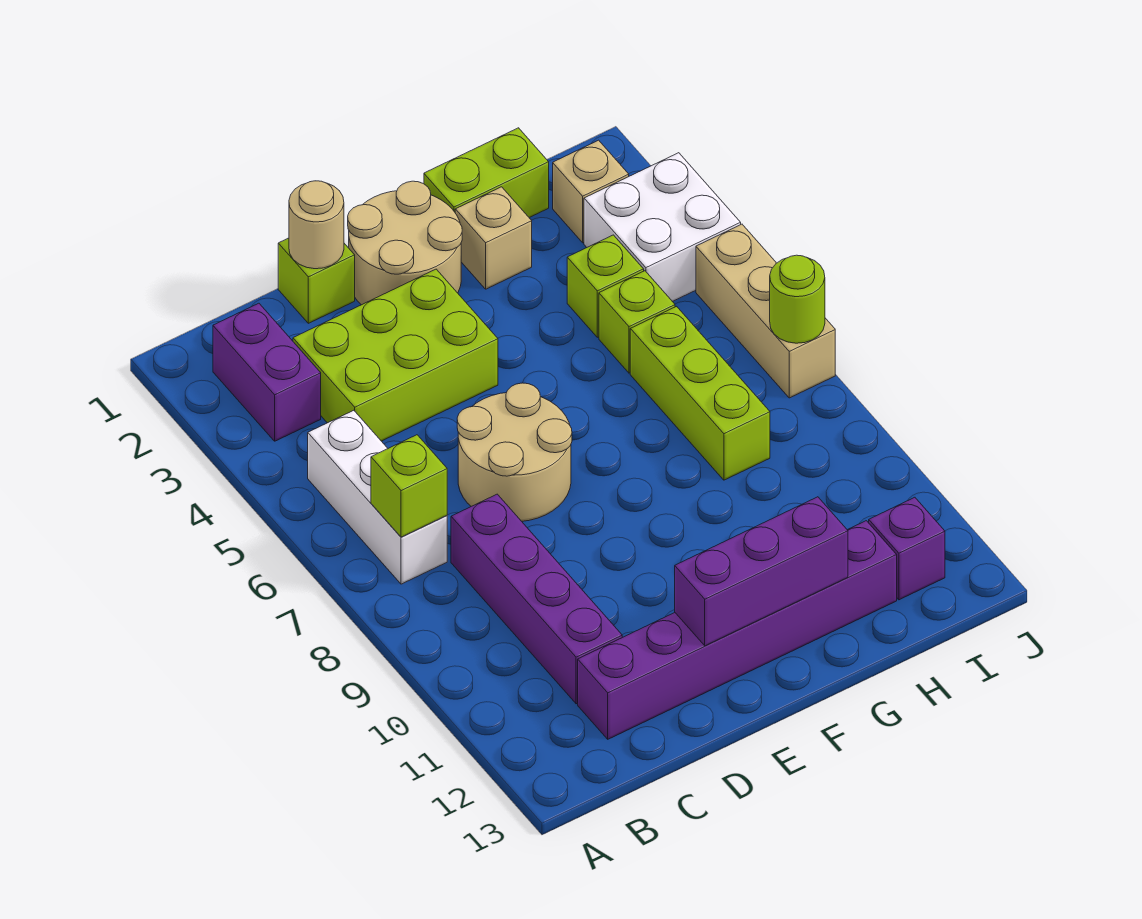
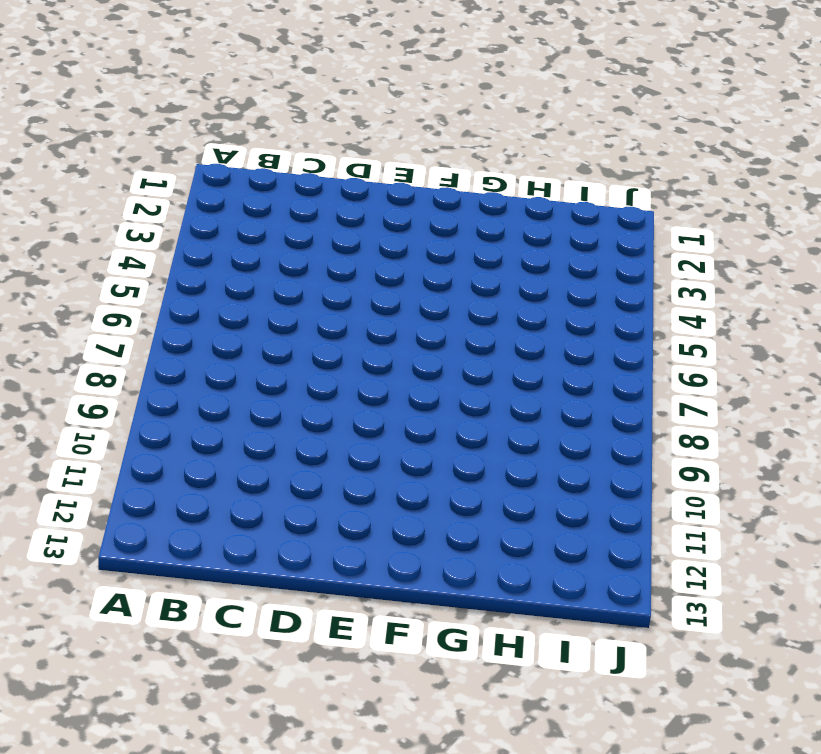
none -> purple 1x2 brick [213,303,321,441]
none -> white 1x3 brick [308,410,447,584]
none -> lime 2x3 brick [293,269,498,441]

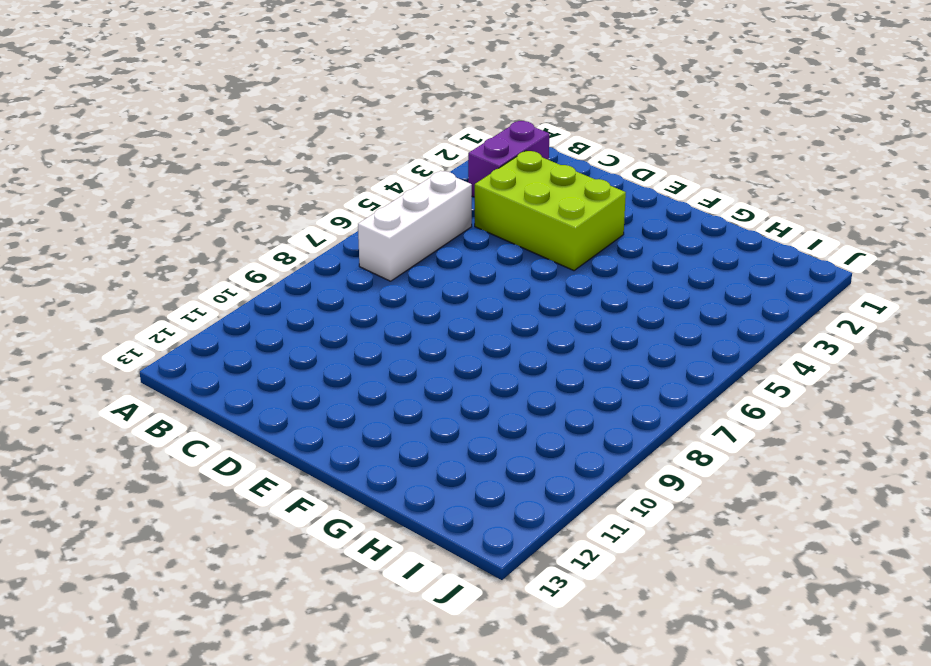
none -> purple 1x4 brick [451,494,622,704]
none -> purple 1x6 brick [578,521,897,739]
none -> lime 1x1 brick [278,238,355,323]

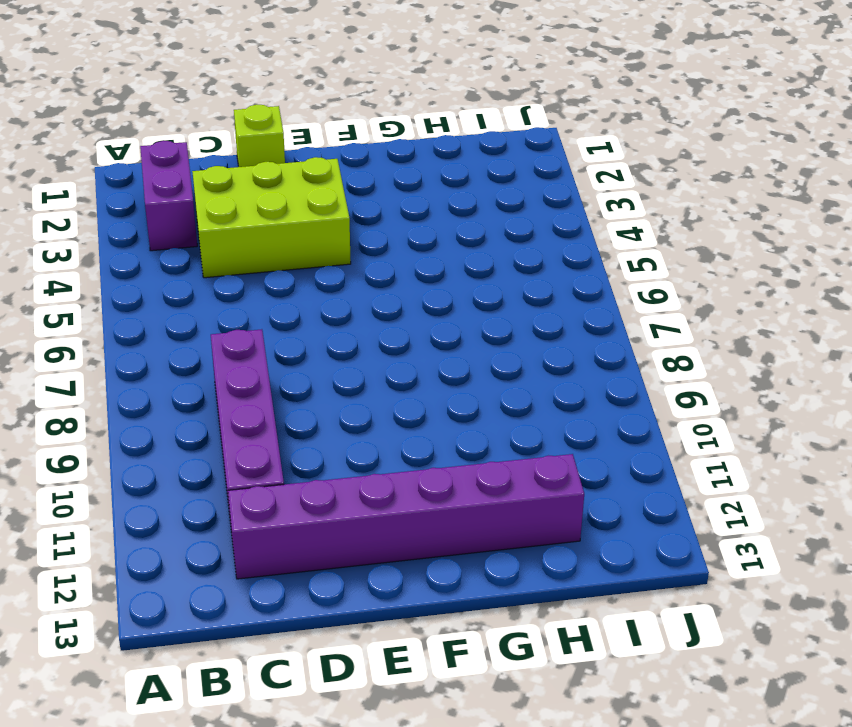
none -> white 1x3 brick [308,410,447,584]
none -> tan 2x2 round brick [457,383,572,521]
none -> tan 2x2 round brick [348,181,462,305]

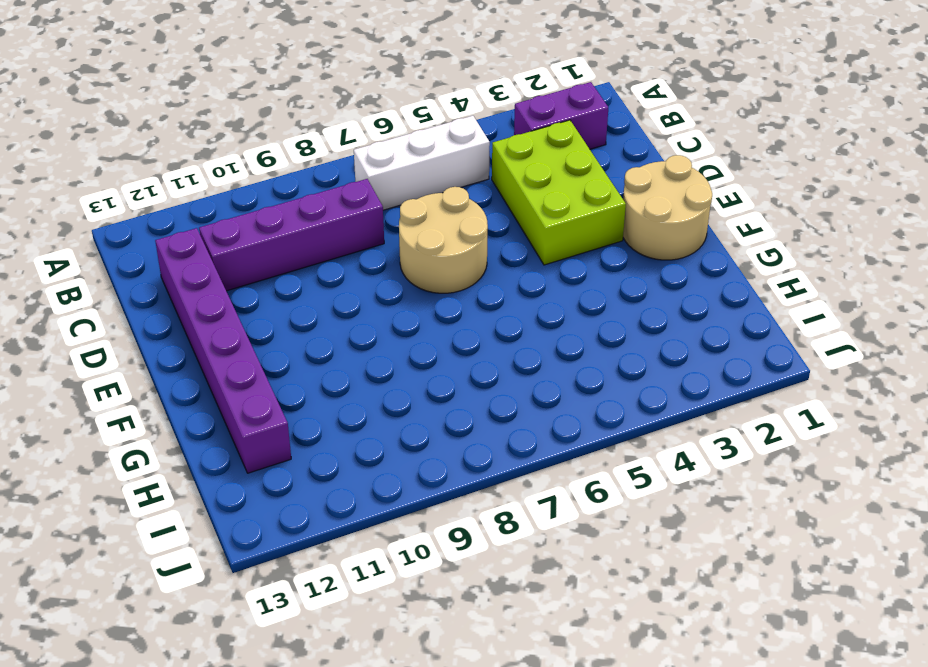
none -> lime 1x1 brick [278,238,355,323]
none -> lime 1x2 brick [424,128,549,218]
none -> tan 1x1 brick [455,187,532,289]

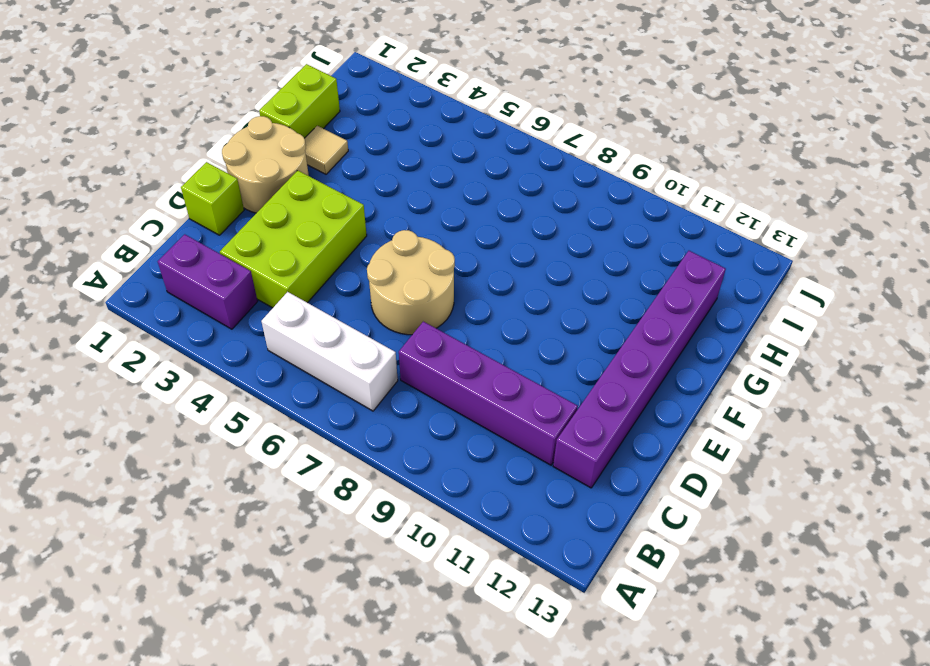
tan 1x1 tile [304,126,348,174] -> tan 1x1 brick [455,187,532,289]
none -> lime 1x1 brick [567,235,644,337]
none -> lime 1x1 brick [599,271,675,373]
none -> lime 1x3 brick [630,306,770,480]

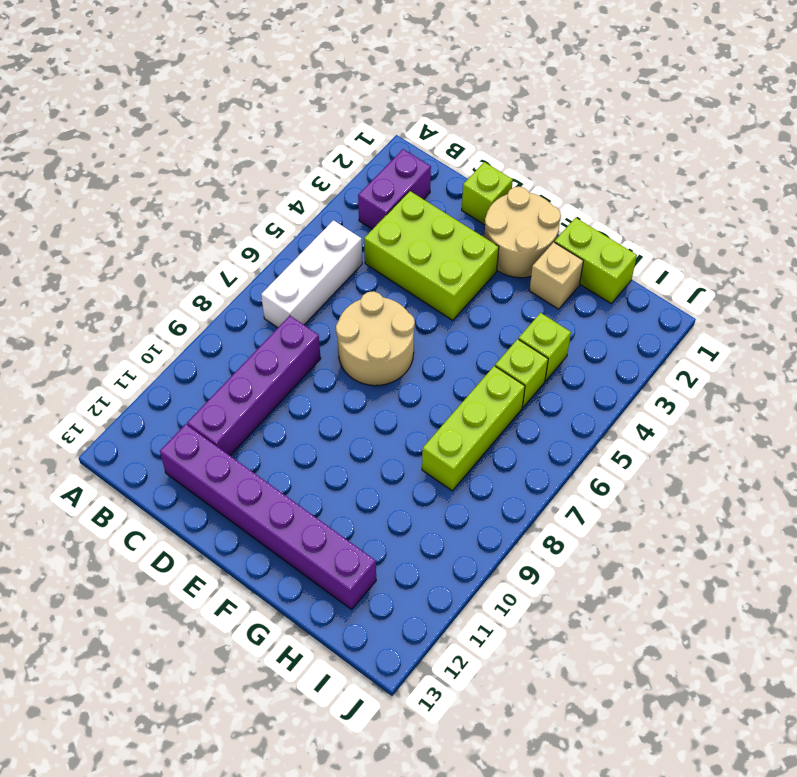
none -> tan 1x1 brick [553,140,629,243]
none -> white 2x2 brick [584,153,741,302]
none -> purple 1x1 brick [869,497,945,600]

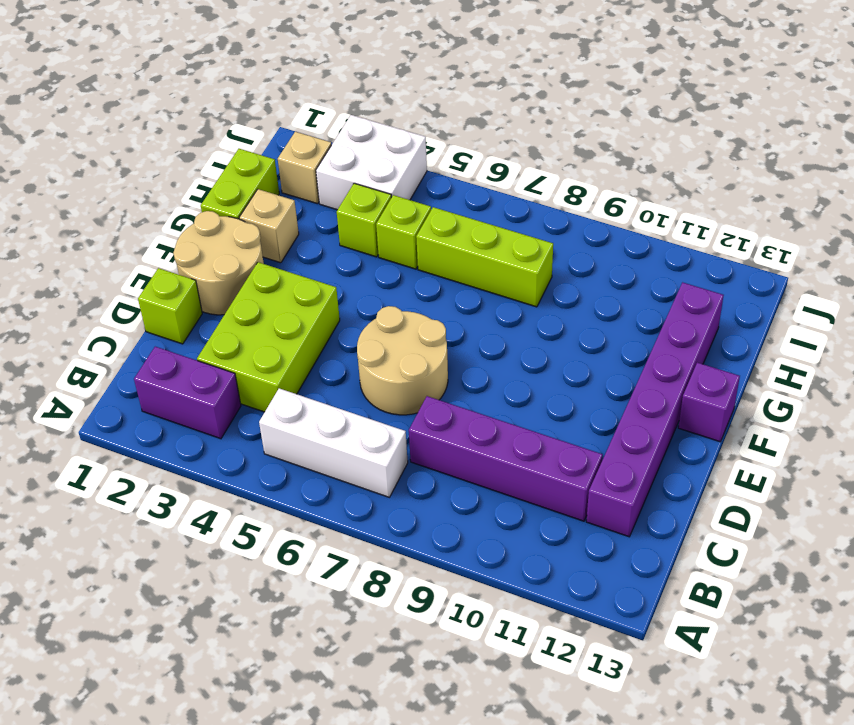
purple 1x1 brick [678,363,740,442] -> purple 1x1 brick moved to [869,497,945,600]
none -> tan 1x3 brick [696,224,835,398]
none -> lime 1x1 brick [371,435,447,537]
none -> tan 1x1 round brick [289,181,344,269]

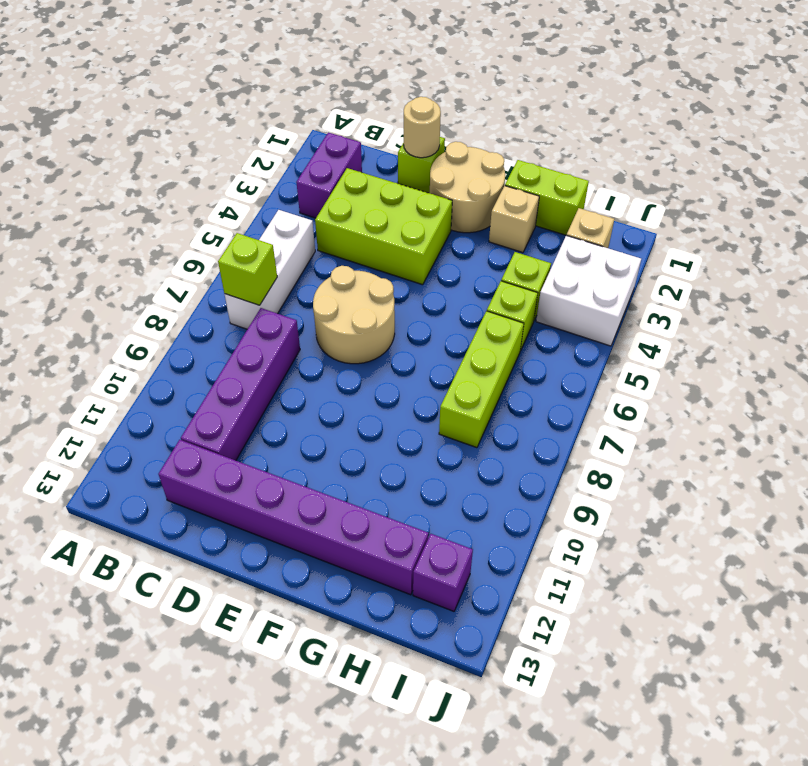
none -> tan 1x3 brick [696,224,835,398]
none -> purple 1x3 brick [675,497,848,646]
none -> lime 1x1 round brick [770,255,825,343]

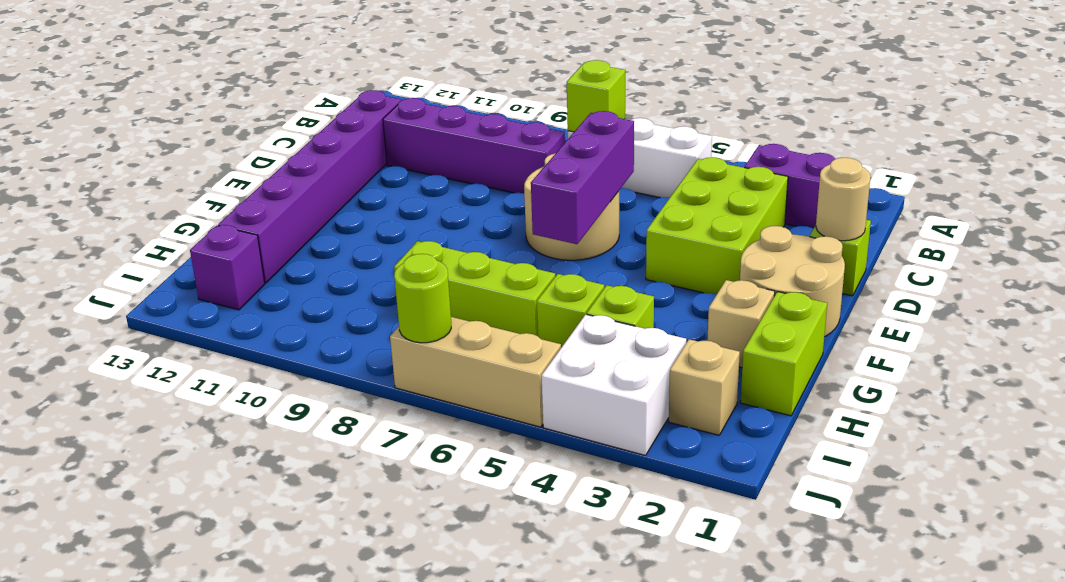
purple 1x3 brick [531,111,634,244] -> purple 1x3 brick moved to [675,497,848,646]

